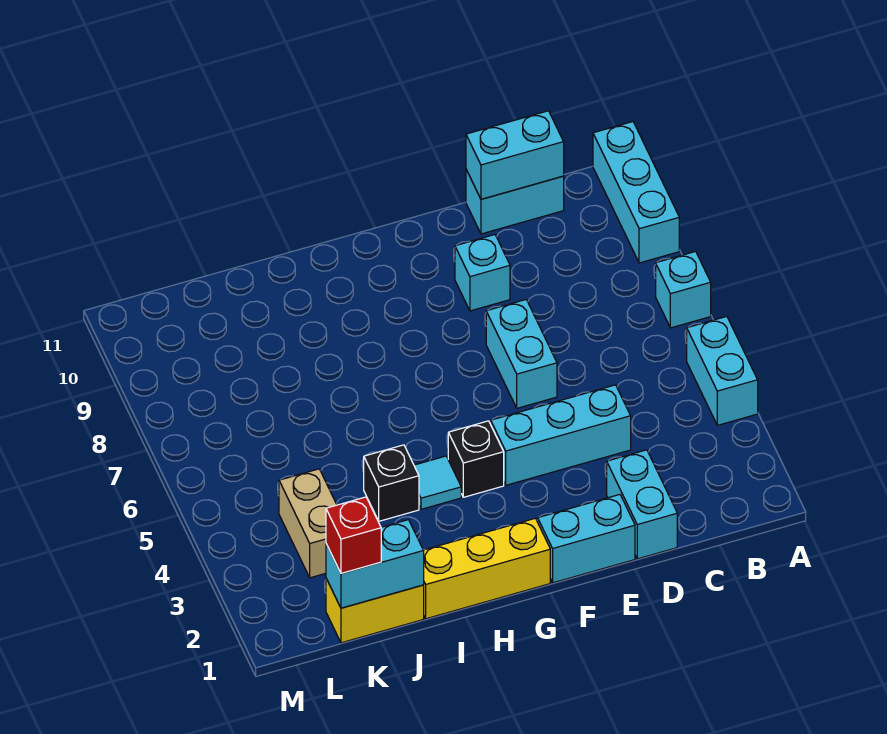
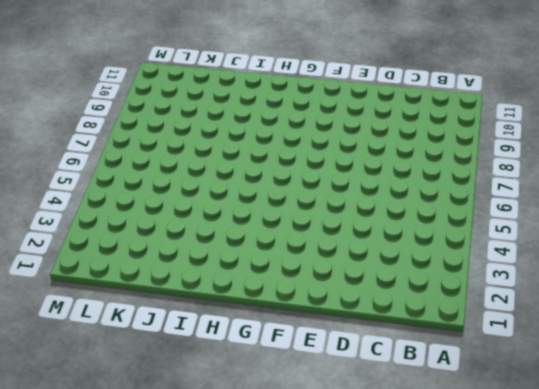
none -> cyan 1x2 brick [687,317,758,425]
none -> cyan 1x1 brick [656,251,711,328]
none -> cyan 1x3 brick [593,122,679,263]

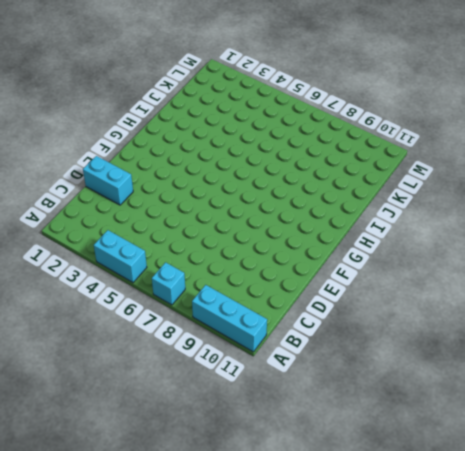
none -> cyan 1x2 brick [466,170,564,234]
none -> cyan 1x3 brick [491,385,631,485]
none -> cyan 1x2 brick [538,495,635,583]

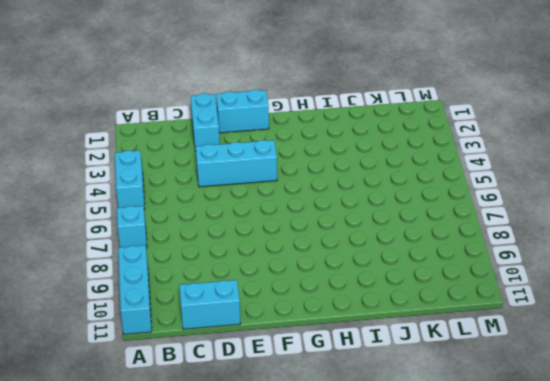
none -> cyan 1x2 brick [486,300,557,408]
none -> cyan 1x1 brick [455,235,510,311]
none -> yellow 1x3 brick [423,518,550,619]

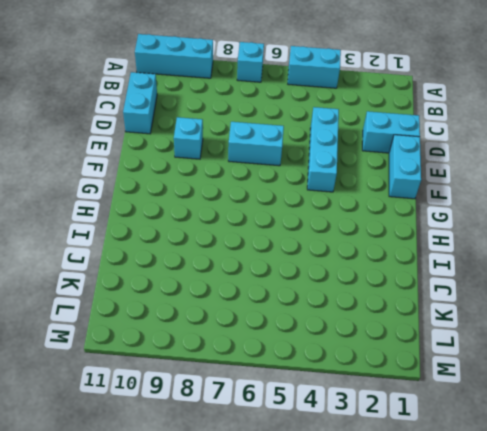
none -> yellow 1x3 brick [423,518,550,619]
none -> black 1x1 brick [448,421,504,497]
none -> cyan 1x1 tile [414,456,461,509]

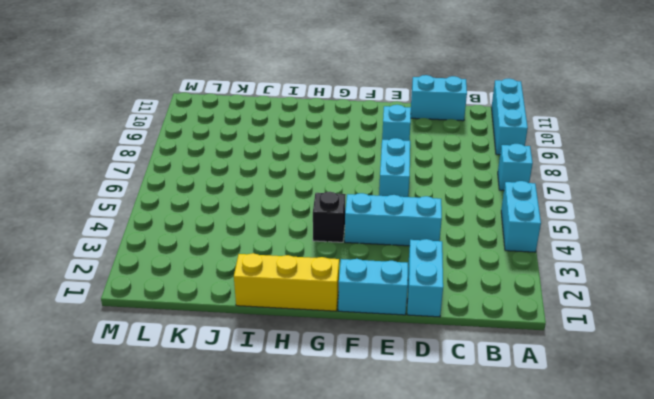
none -> cyan 1x1 tile [414,456,461,509]
none -> black 1x1 brick [364,445,419,521]
none -> yellow 1x2 brick [326,579,424,643]

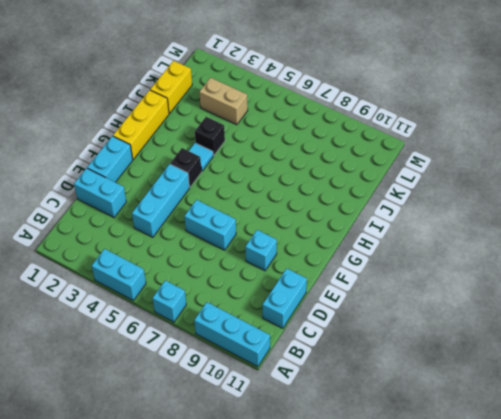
none -> cyan 1x2 brick [466,111,564,199]
none -> cyan 1x2 brick [326,520,424,608]
none -> red 1x1 brick [326,497,381,573]

